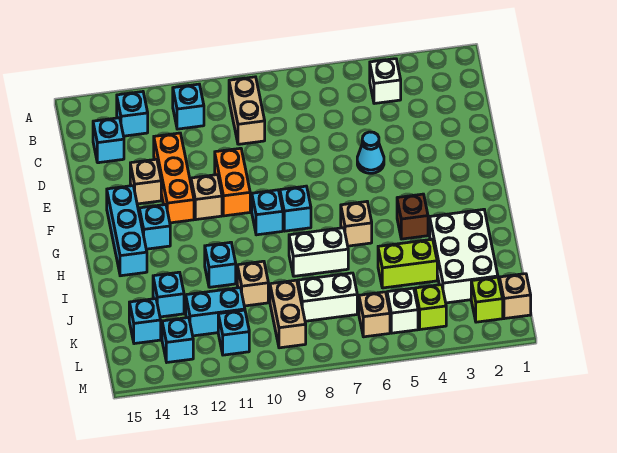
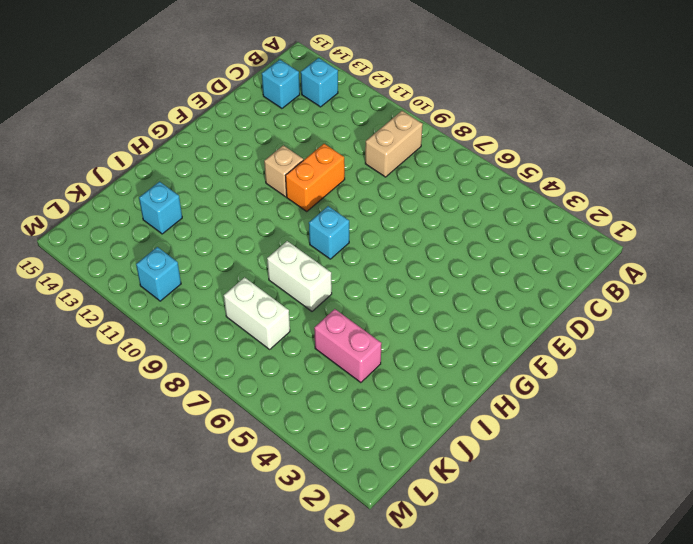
pink 1x2 brick [314,309,381,383] -> lime 1x2 brick [378,239,437,288]
none -> white 1x1 brick [370,59,401,104]
none -> cyan 1x1 brick [173,84,204,129]
none -> orange 1x3 brick [154,133,194,223]
none -> cyan 1x1 cone [357,132,384,173]

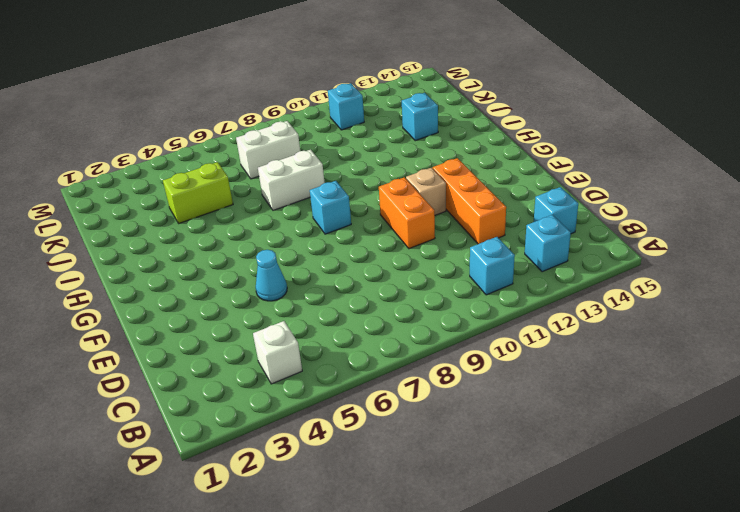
none -> tan 1x2 brick [229,77,265,144]
none -> tan 1x1 brick [130,159,161,204]
none -> cyan 1x3 brick [107,186,147,276]
none -> cyan 1x1 brick [252,190,283,235]

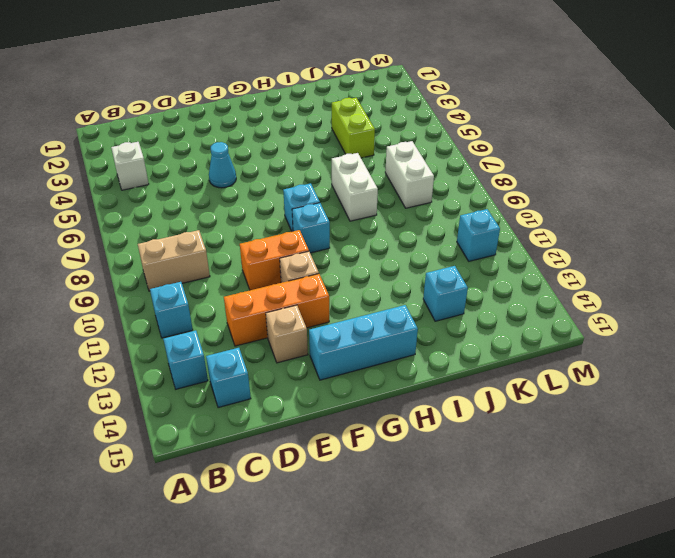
none -> cyan 1x1 brick [139,205,170,249]
none -> brown 1x1 brick [397,194,428,239]
none -> tan 1x1 brick [341,202,372,246]
none -> white 2x3 brick [430,209,498,303]

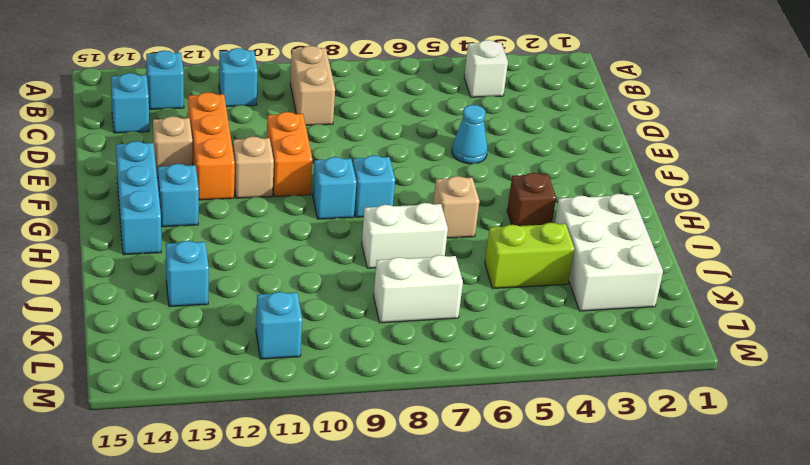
none -> cyan 1x1 brick [205,242,236,287]
none -> tan 1x1 brick [237,261,268,306]
none -> tan 1x2 brick [270,280,306,348]
none -> cyan 1x2 brick [186,288,245,336]

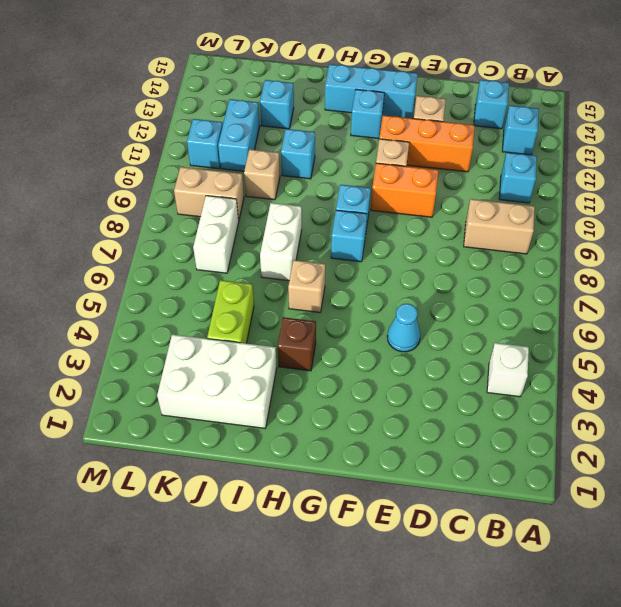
none -> cyan 1x1 brick [129,299,161,344]
none -> tan 1x1 brick [500,274,531,319]
none -> lime 1x1 brick [471,277,503,322]
none -> lime 1x1 brick [415,285,446,329]

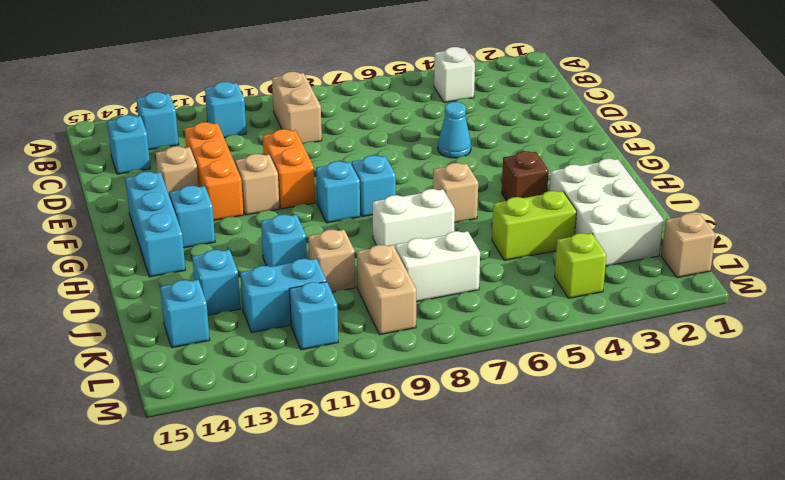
none -> lime 1x1 brick [471,277,503,322]
none -> white 1x1 brick [387,288,418,333]
none -> tan 1x1 brick [359,292,390,337]
none -> cyan 1x1 brick [162,318,193,362]

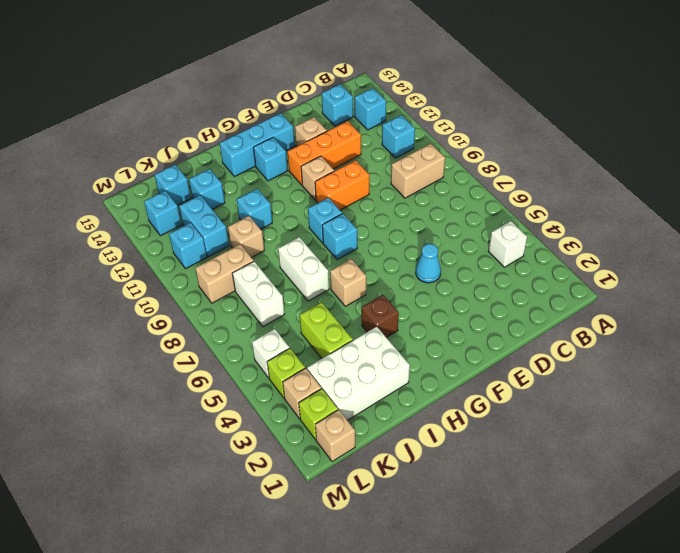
tan 1x1 brick [283,368,321,419] -> tan 1x1 brick moved to [359,292,390,337]

